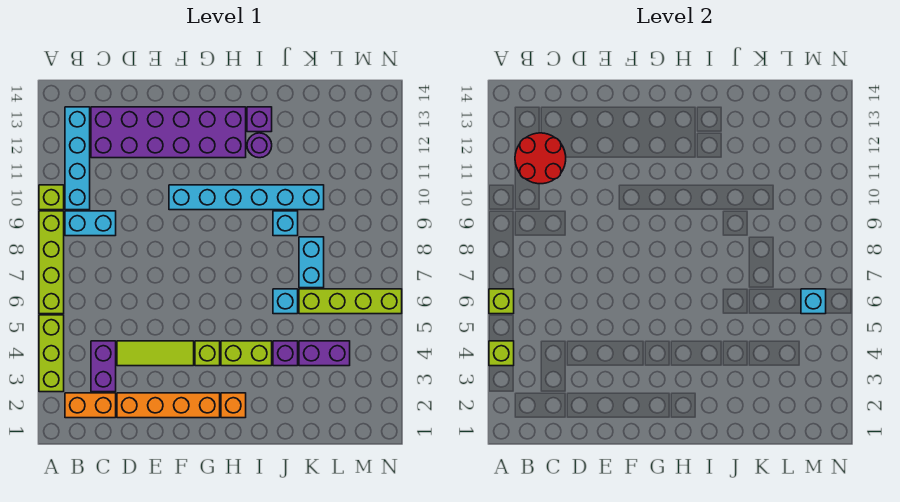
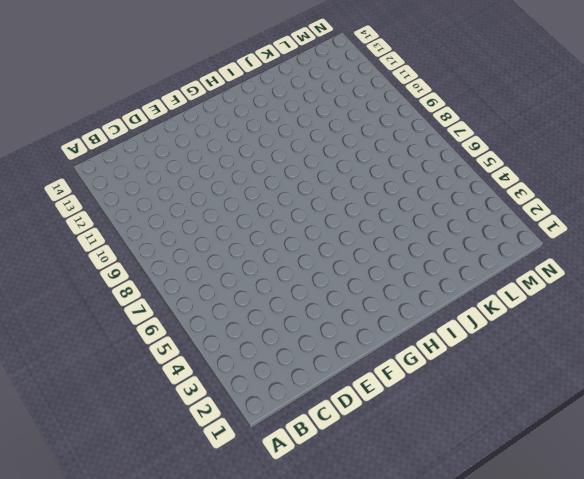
none -> lime 1x3 brick [39,315,64,392]
none -> lime 1x4 brick [39,211,64,314]
none -> lime 1x1 brick [39,185,64,210]

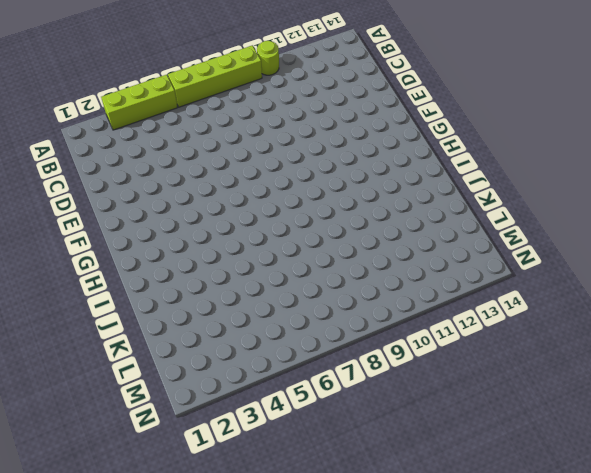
lime 1x1 round brick [257,41,279,75] -> lime 1x1 brick [39,185,64,210]
none -> orange 1x2 brick [65,393,116,418]
none -> cyan 1x2 brick [65,211,116,236]
none -> cyan 1x4 brick [65,107,90,210]

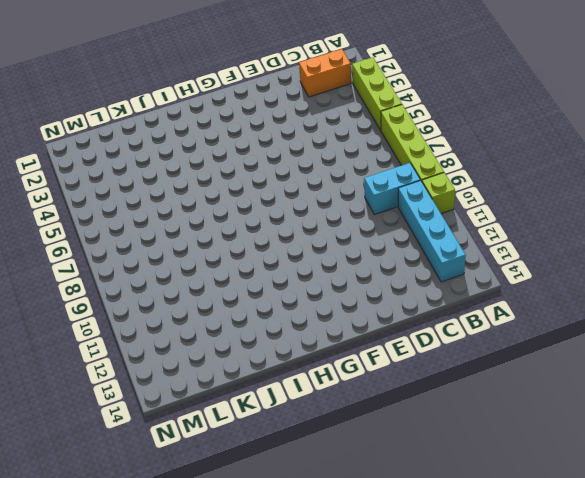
none -> purple 1x2 brick [91,341,116,392]
none -> purple 2x6 brick [91,107,246,158]
none -> orange 1x4 brick [117,393,220,418]

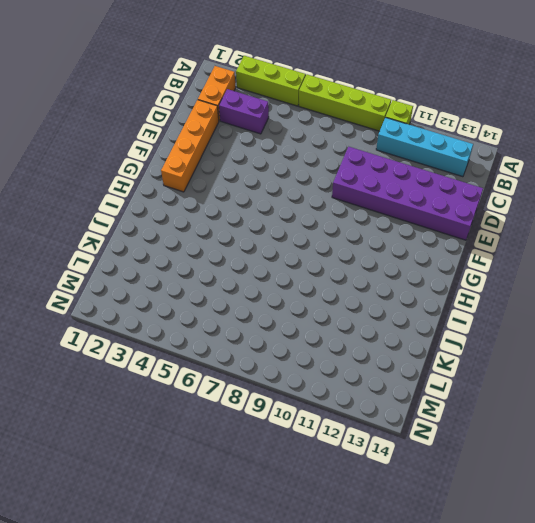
purple 2x6 brick [332,147,483,240] -> purple 2x6 brick turned to [91,107,246,158]
none -> cyan 1x2 brick [65,211,116,236]
none -> lime 1x3 tile [117,341,194,366]
none -> cyan 1x6 brick [169,185,324,210]

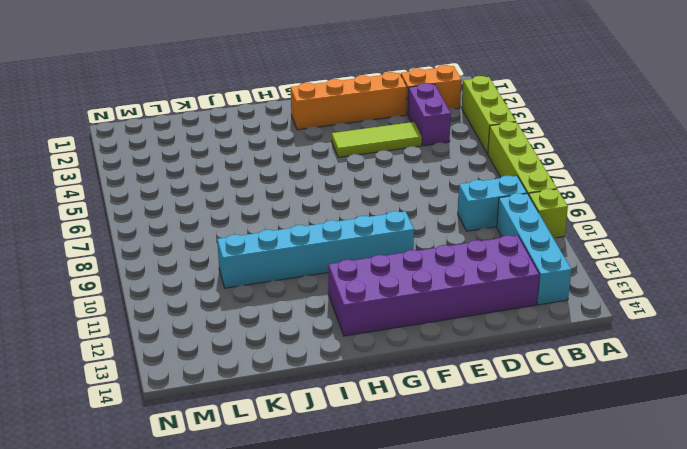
none -> lime 1x1 brick [195,341,220,366]
none -> orange 1x1 brick [221,393,246,418]
none -> lime 1x2 brick [221,341,272,366]

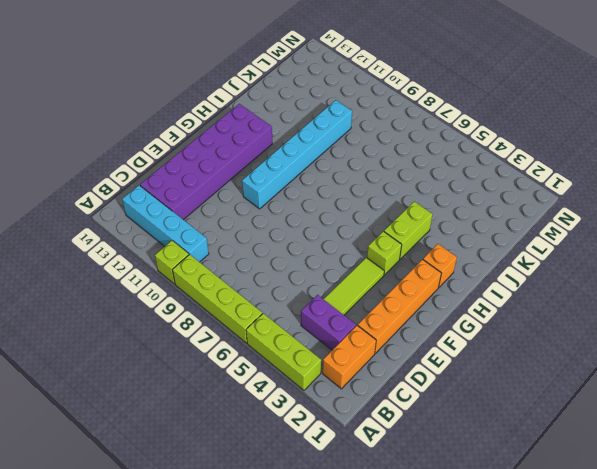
none -> cyan 1x2 brick [65,211,116,236]
none -> purple 1x1 round brick [247,133,272,158]
none -> purple 1x1 brick [247,107,272,132]

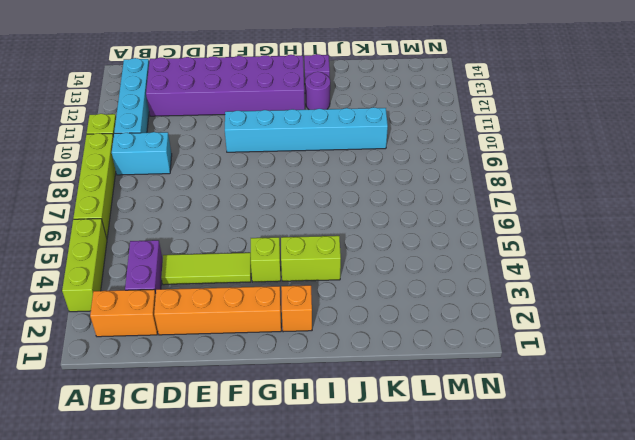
none -> purple 1x1 brick [273,341,298,366]
none -> cyan 1x1 brick [273,289,298,314]
none -> cyan 1x1 brick [273,211,298,236]

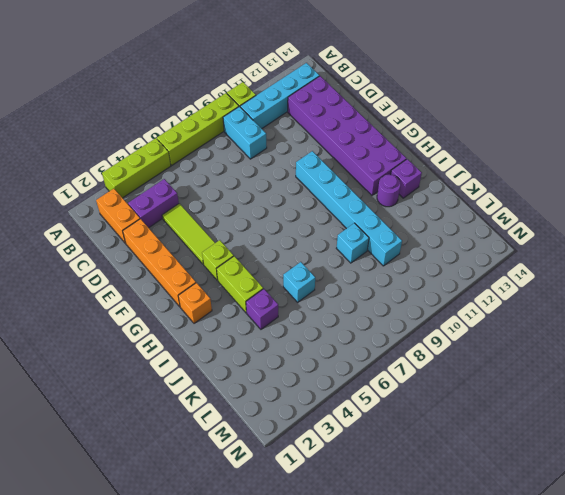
none -> purple 1x2 brick [299,341,350,366]
none -> lime 1x4 brick [299,289,402,314]
none -> cyan 1x2 brick [299,237,324,288]

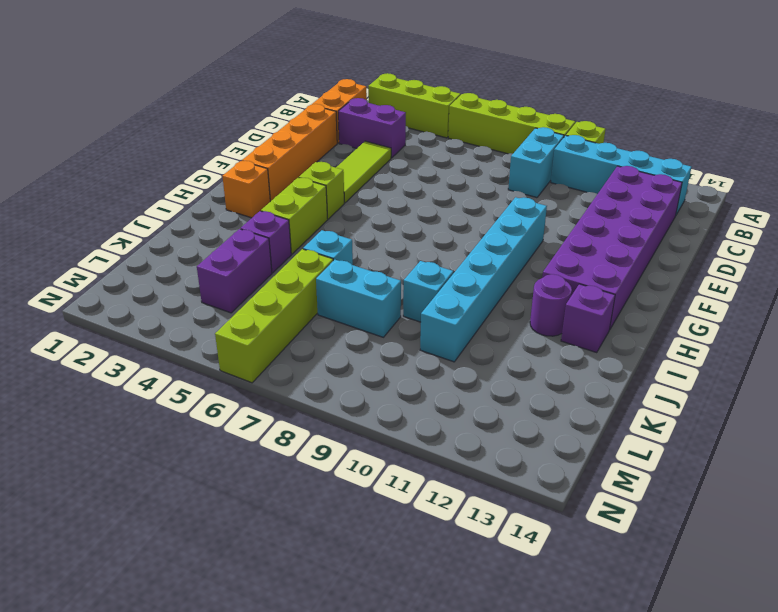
none -> lime 1x1 brick [489,341,514,366]
none -> lime 1x1 brick [489,289,514,314]
none -> red 2x2 round brick [515,133,566,184]

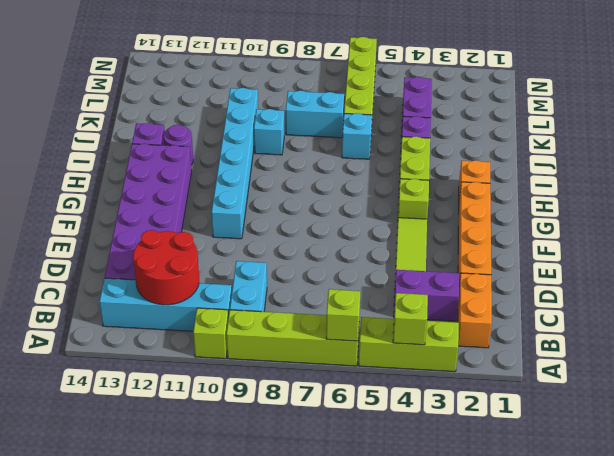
none -> cyan 1x1 brick [801,289,826,314]

